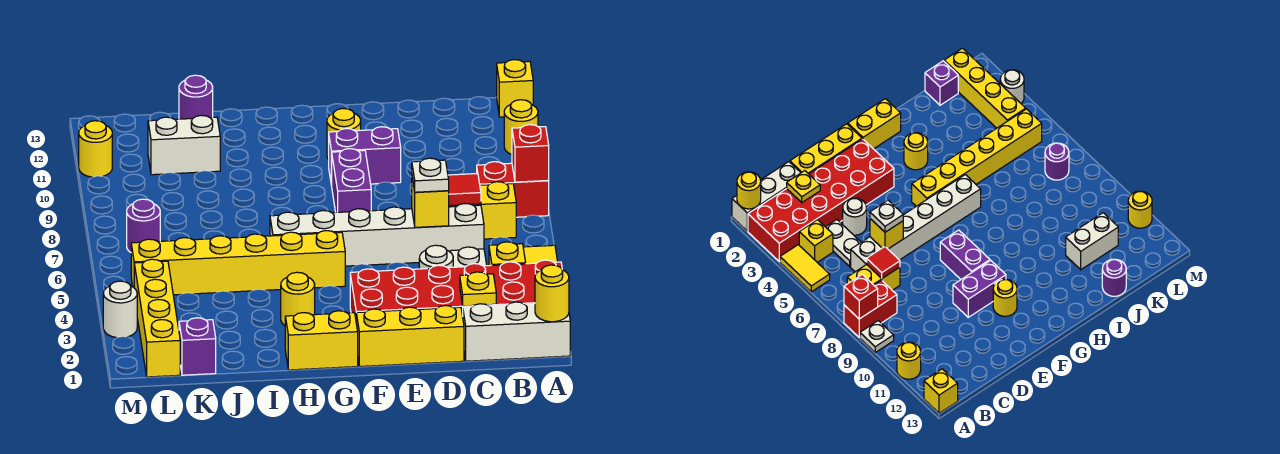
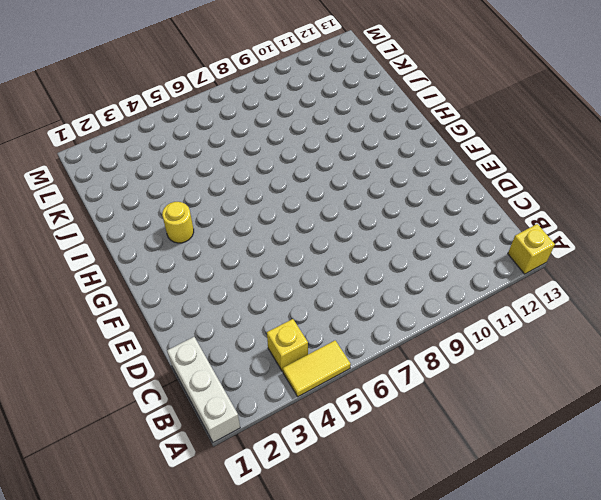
none -> red 2x6 brick [350,260,562,318]
none -> red 1x2 brick [477,162,549,217]
none -> white 1x1 plate [860,321,894,352]
none -> yellow 1x1 round brick [504,100,538,155]

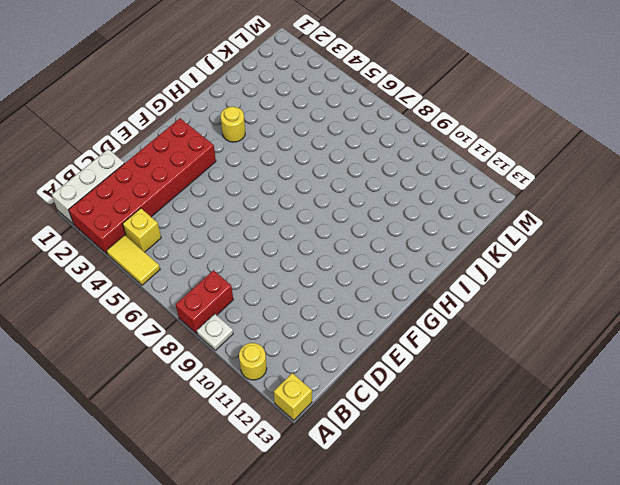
none -> yellow 1x2 brick [449,182,516,239]
none -> white 1x2 plate [450,247,487,267]
none -> white 1x6 brick [270,204,484,266]
none -> yellow 1x3 brick [356,306,464,366]

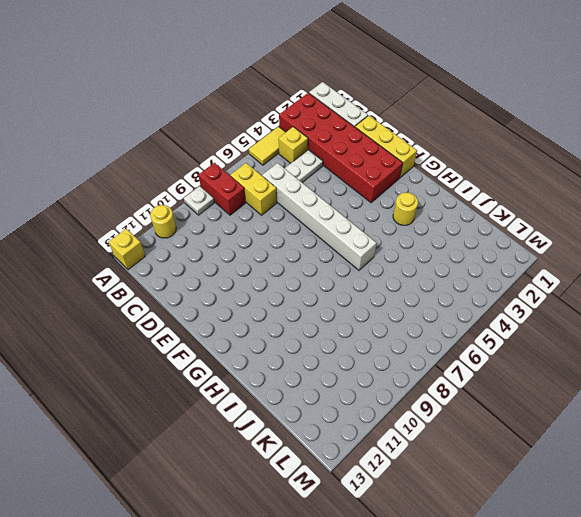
none -> white 1x1 round brick [419,245,453,269]
none -> purple 1x2 brick [329,127,401,186]
none -> purple 1x2 brick [332,149,371,212]
none -> yellow 1x1 round brick [327,109,361,160]

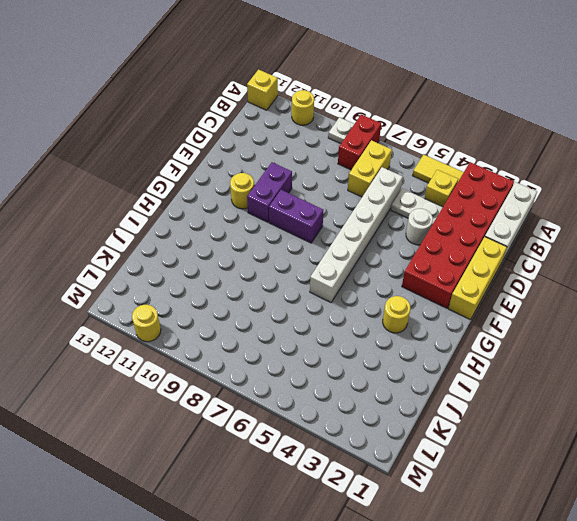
none -> yellow 1x2 brick [285,311,358,370]
none -> yellow 1x6 brick [131,231,345,295]
none -> white 1x2 brick [148,115,220,175]
none -> purple 1x1 round brick [179,75,213,119]

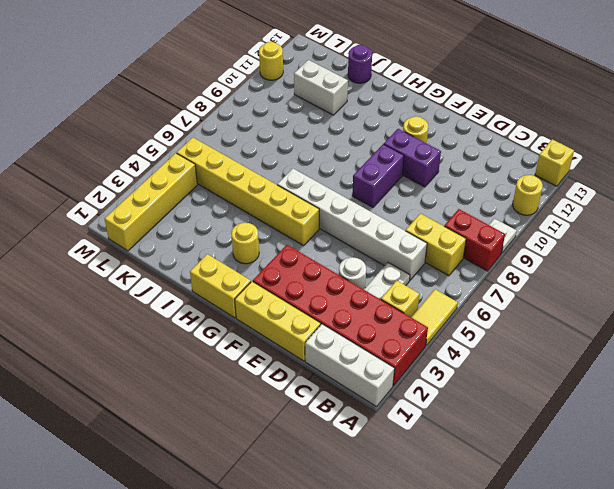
none -> purple 1x1 brick [179,318,216,375]
none -> purple 1x1 round brick [127,199,160,252]
none -> white 1x1 round brick [103,281,137,338]
none -> yellow 1x1 round brick [535,265,569,322]

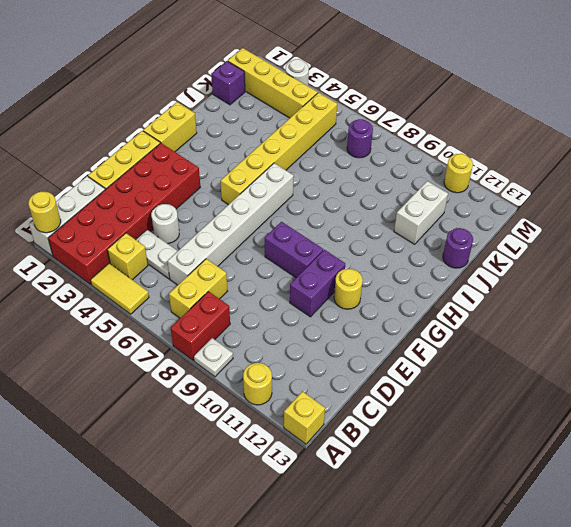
none -> yellow 1x1 round brick [281,272,315,325]
none -> red 1x1 brick [512,125,549,182]
none -> yellow 1x1 plate [460,272,496,306]
none -> red 1x1 tile [448,174,481,206]

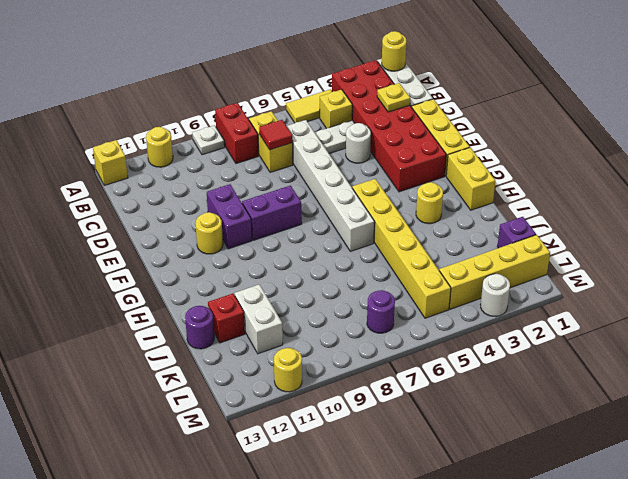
red 1x1 brick [208,293,245,343] -> red 1x1 brick moved to [512,125,549,182]
none -> yellow 1x1 brick [412,178,449,227]
none -> white 1x1 plate [412,158,449,192]

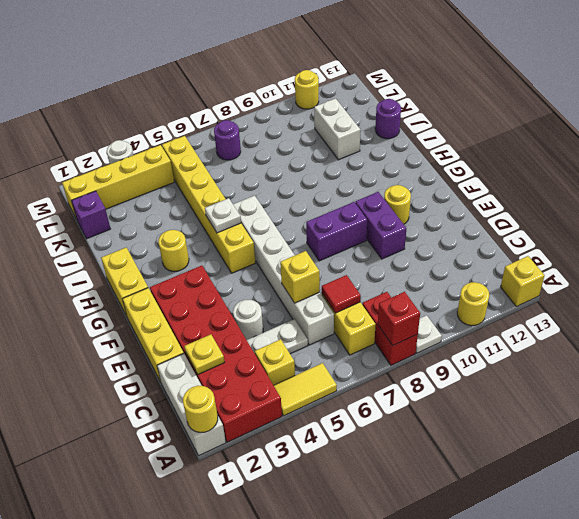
white 1x1 plate [205,198,241,233] -> white 1x1 plate moved to [412,158,449,192]

